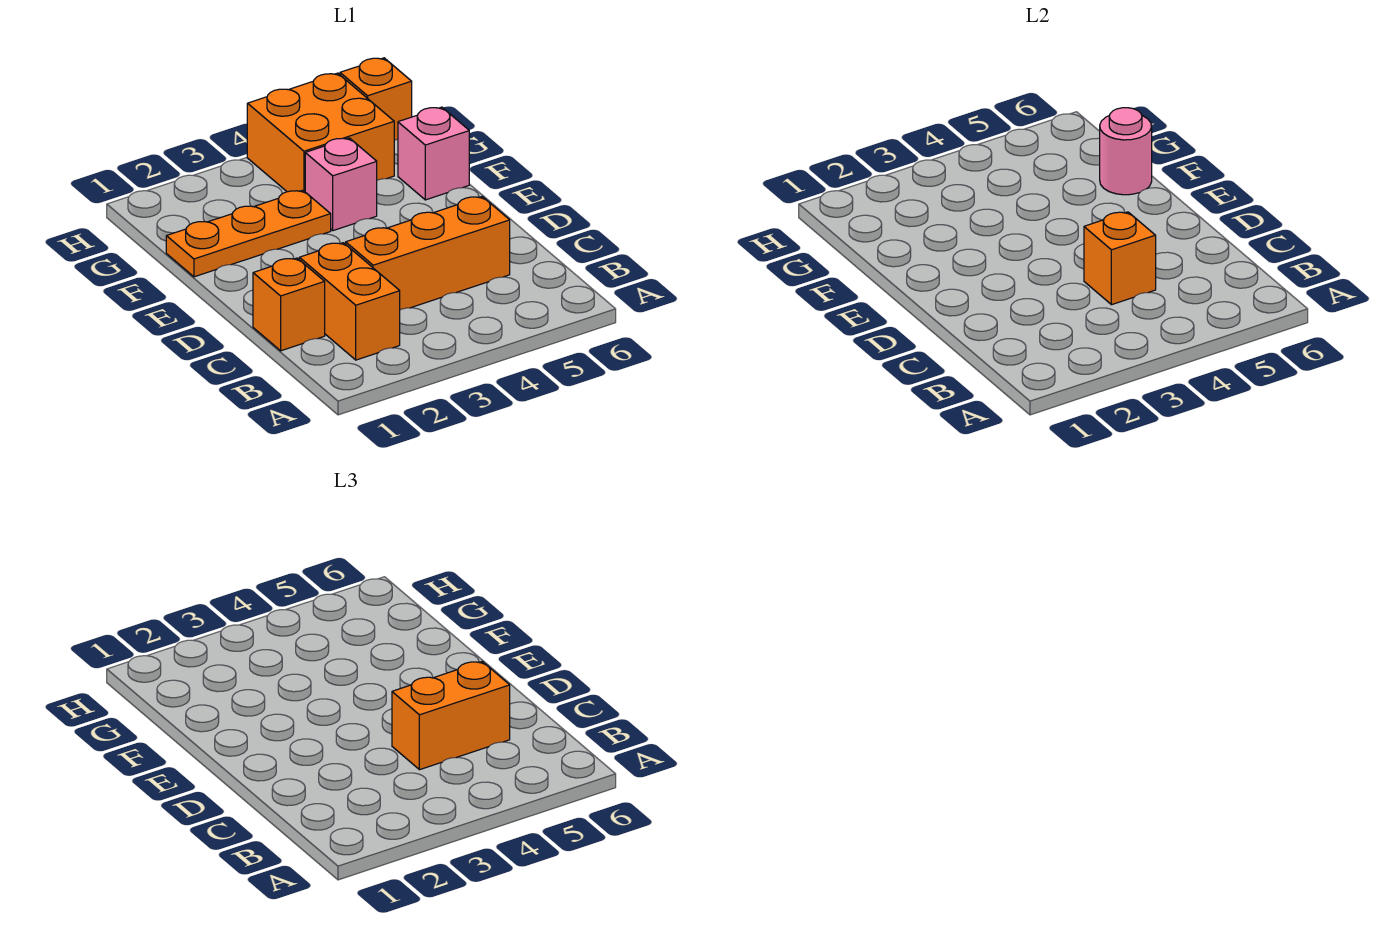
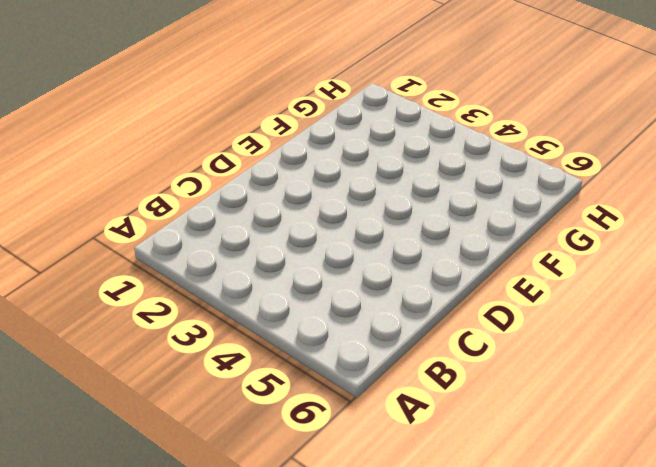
none -> orange 1x2 brick [299,243,400,360]
none -> orange 1x1 brick [253,258,325,351]

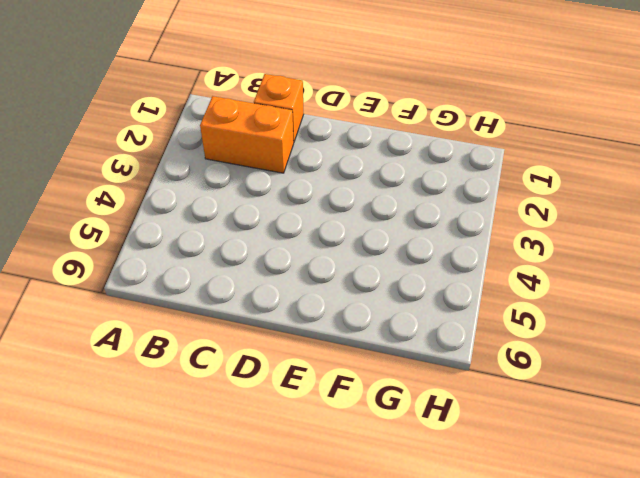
none -> orange 1x3 brick [346,197,510,310]
none -> orange 1x3 plate [166,190,331,277]

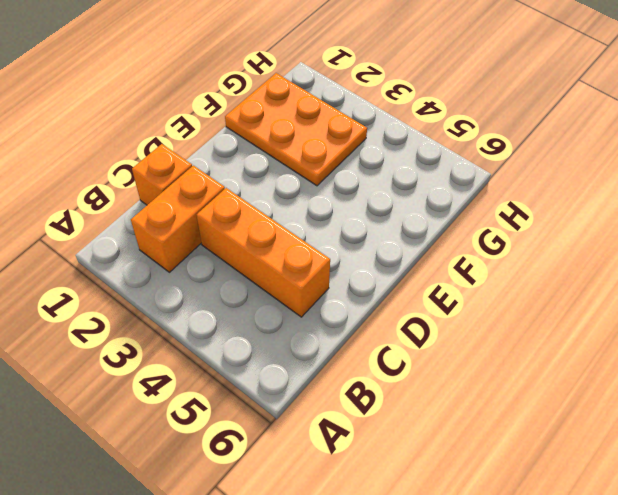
orange 2x3 plate [225,73,367,186] -> orange 1x3 plate [166,190,331,277]
none -> pink 1x1 brick [305,138,377,231]
none -> pink 1x1 brick [398,107,469,200]

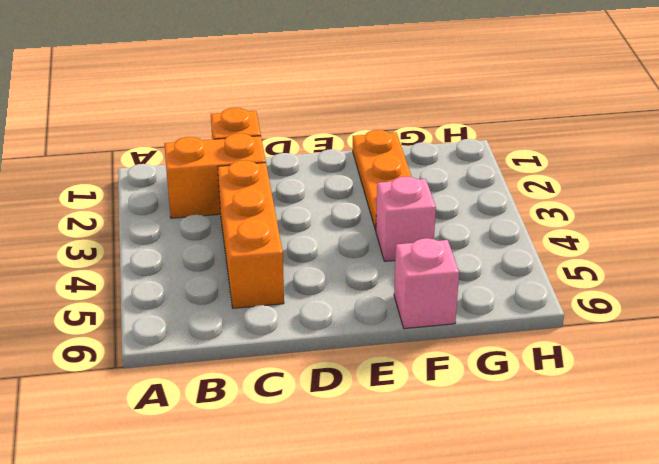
none -> orange 2x2 brick [247,73,394,192]
none -> orange 1x1 brick [340,58,412,140]

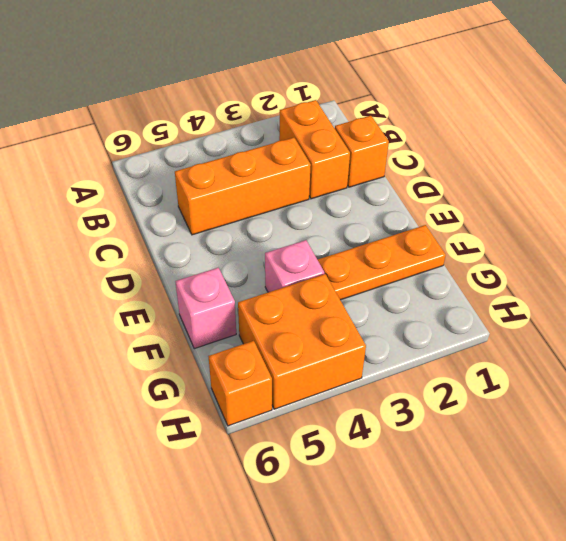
none -> orange 1x1 brick [1084,212,1156,305]
none -> pink 1x1 round brick [1100,108,1152,195]

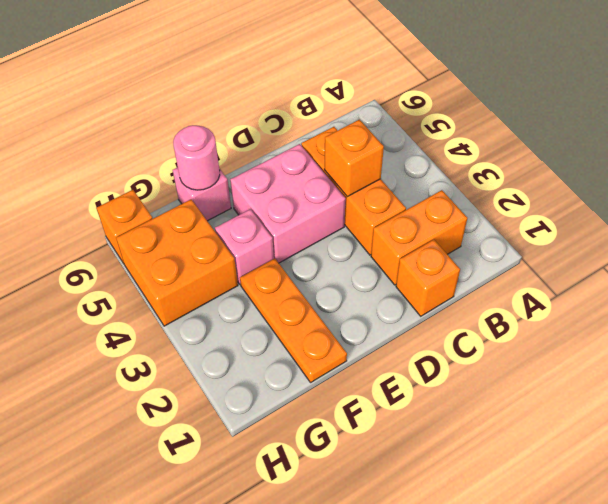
pink 2x2 brick [230,144,346,263] -> none
none -> orange 1x2 brick [392,662,510,770]

